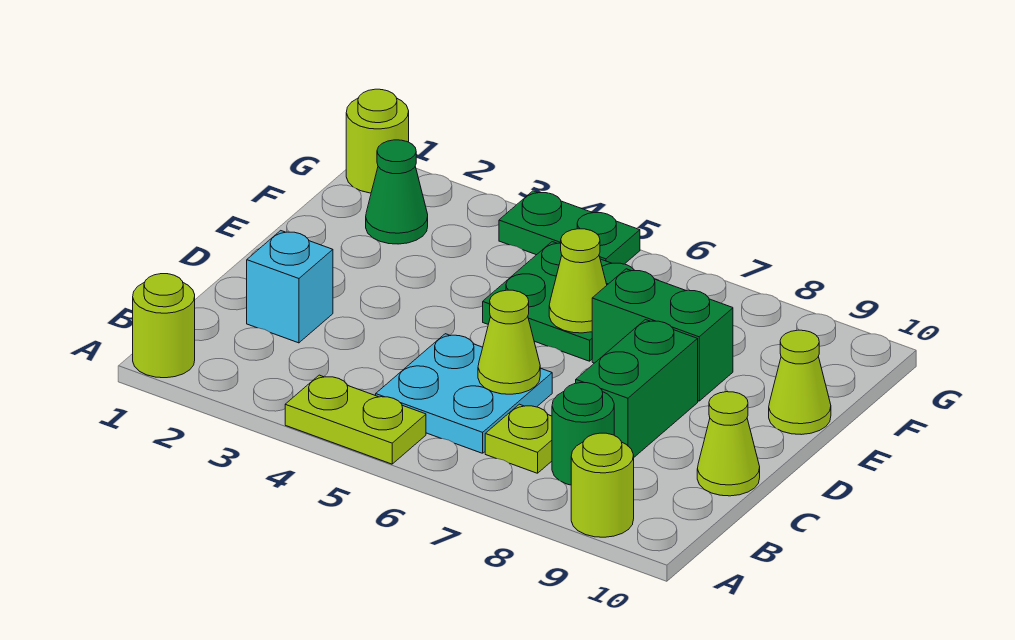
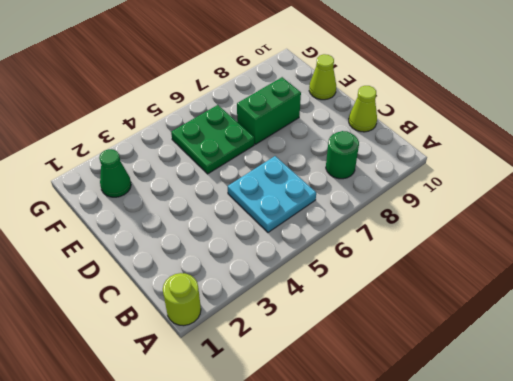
none -> lime 1x2 plate [285,375,426,464]
none -> lime 1x1 round brick [571,433,634,537]
none -> lime 1x1 plate [485,404,552,473]

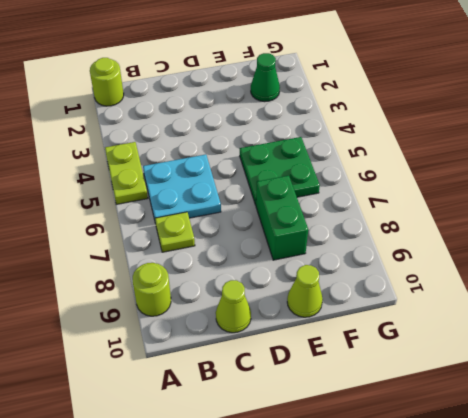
none -> green 1x1 round brick [552,383,614,485]
none -> cyan 1x1 brick [247,231,333,343]
none -> green 1x2 brick [576,320,698,457]

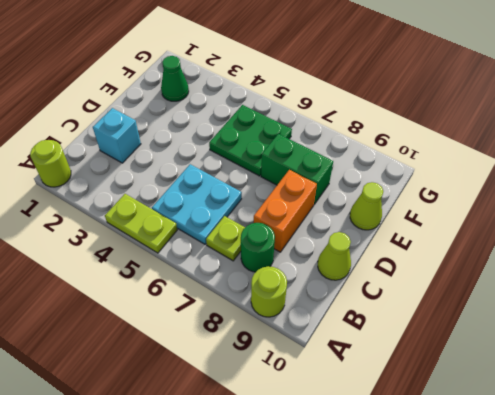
orange 1x2 brick [254,170,317,252] -> green 1x2 brick [576,320,698,457]
none -> lime 1x1 round brick [346,89,409,193]
none -> green 1x2 plate [499,191,640,264]
none -> lime 1x1 cone [478,290,540,394]

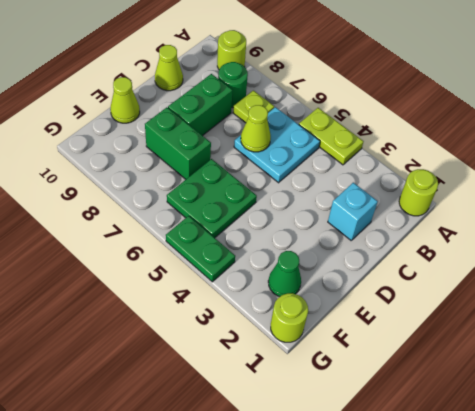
none -> lime 1x1 cone [549,229,607,333]

